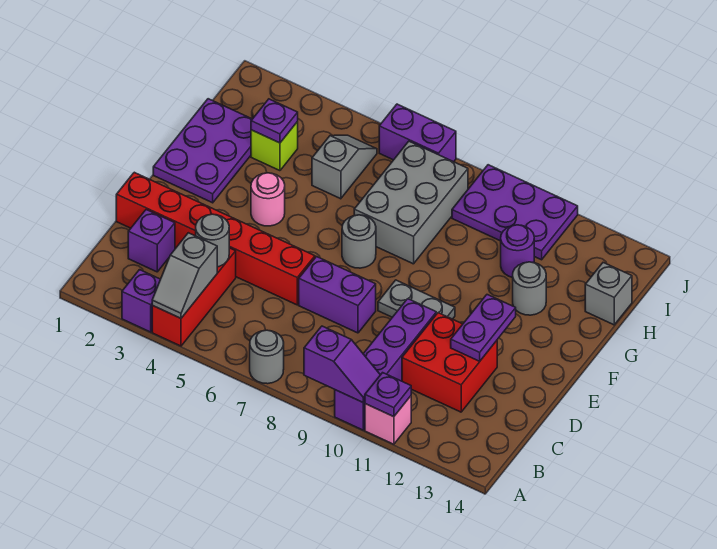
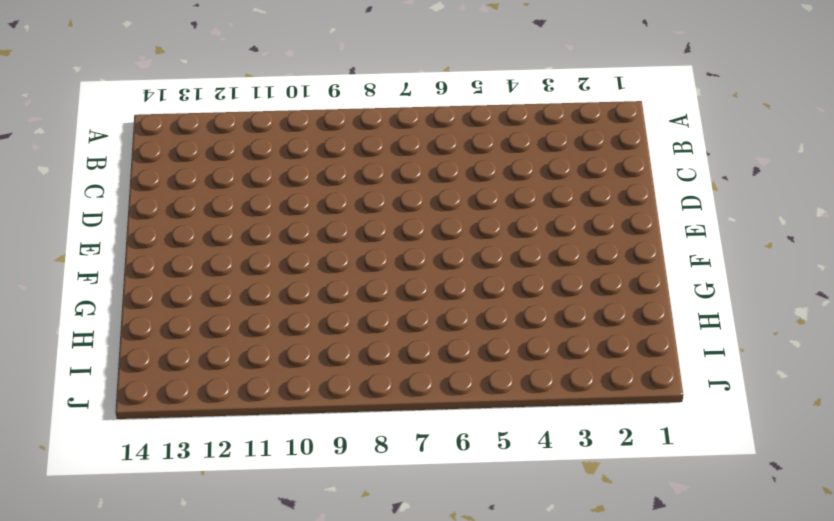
none -> purple 1x1 brick [122,270,160,332]
none -> red 1x3 brick [152,248,236,346]
none -> grey 1x1 round brick [250,330,284,384]

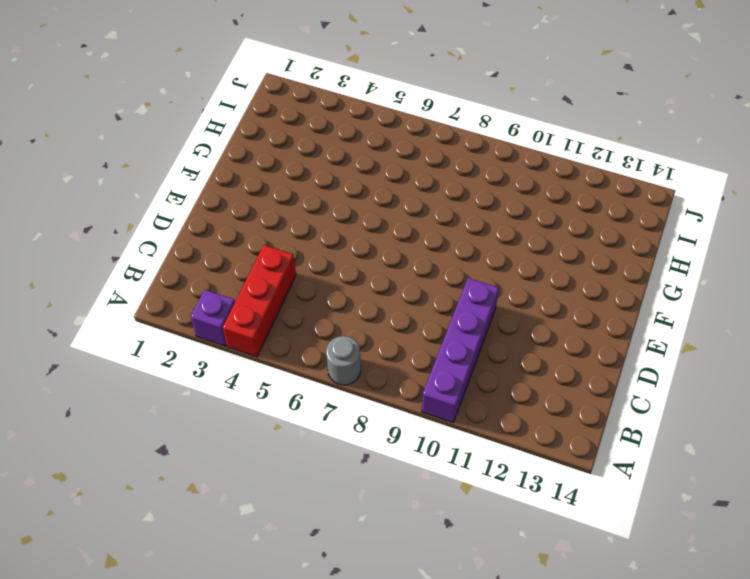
none -> pink 1x1 brick [365,396,411,444]
none -> purple 1x1 brick [128,210,175,272]
none -> red 2x2 brick [402,313,497,412]

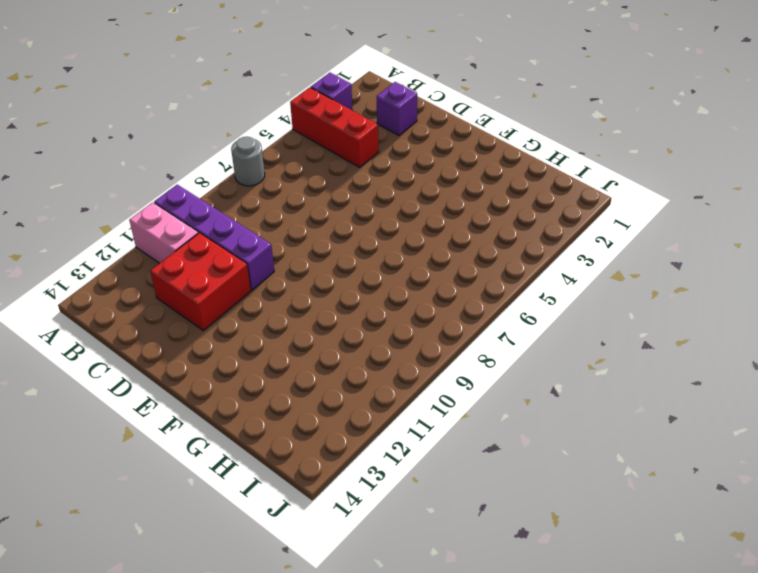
pink 1x2 brick [129,203,198,263] -> pink 1x1 brick [365,396,411,444]
none -> red 1x6 brick [116,172,315,305]
none -> purple 1x2 brick [299,257,376,333]
none -> grey 1x2 plate [378,280,455,319]

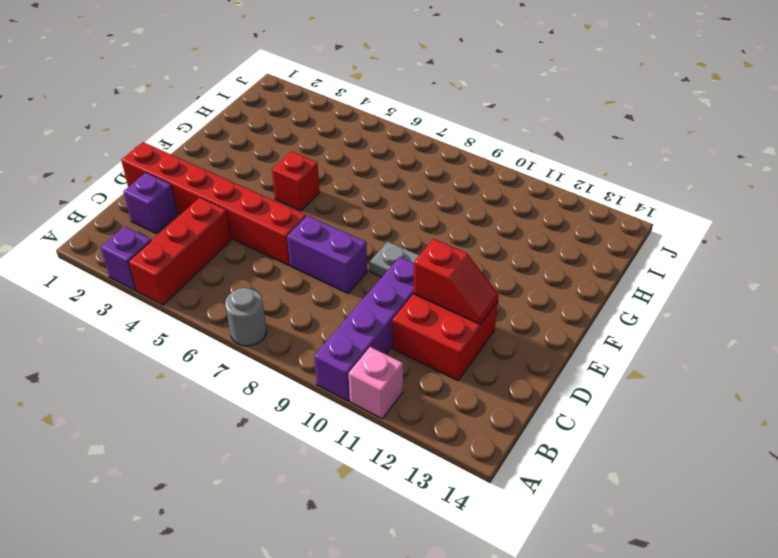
red 1x2 slope [413,239,499,324] -> purple 1x2 plate [451,295,516,361]
red 1x1 brick [272,151,320,211] -> none
none -> purple 2x3 plate [153,99,252,203]
none -> pink 1x1 round brick [251,173,285,226]
none -> grey 1x1 round brick [342,215,376,268]

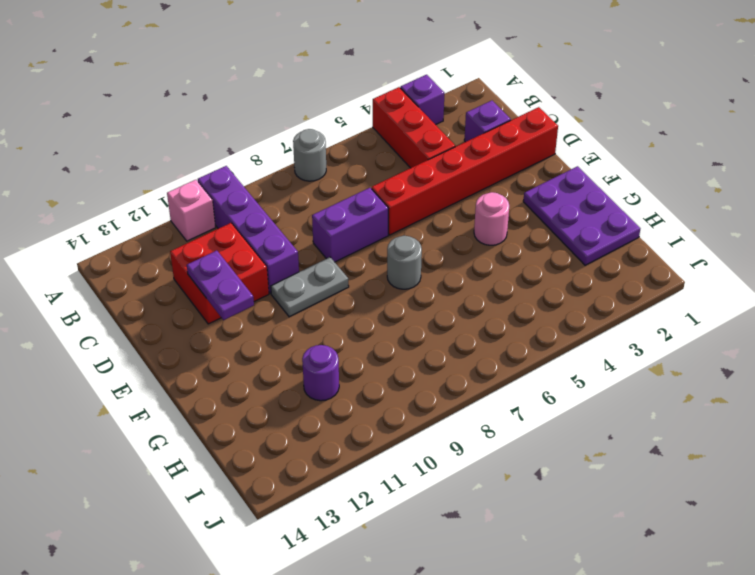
none -> grey 2x3 brick [354,141,468,264]
none -> grey 1x1 round brick [513,262,546,315]
none -> lime 1x1 brick [251,122,298,171]

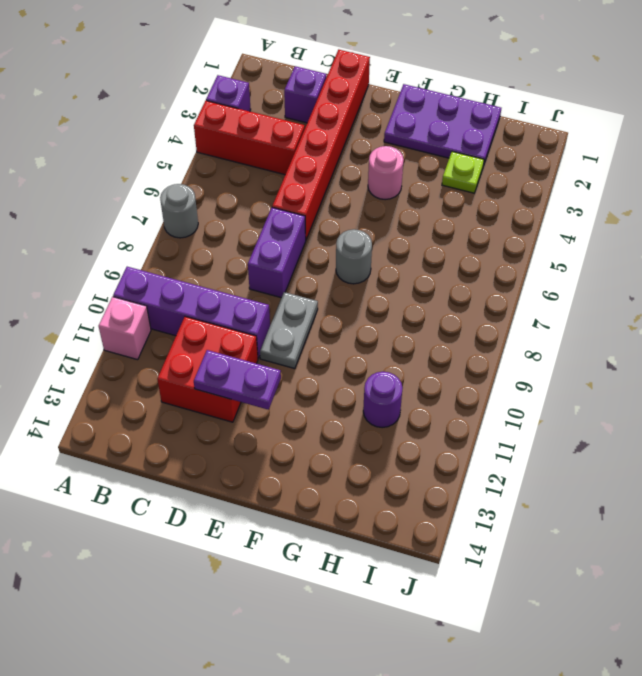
lime 1x1 plate [442,152,484,193] -> lime 1x1 brick [251,122,298,171]
none -> grey 2x3 brick [354,141,468,264]
none -> grey 1x1 round brick [513,262,546,315]
none -> grey 1x2 slope [312,135,377,199]

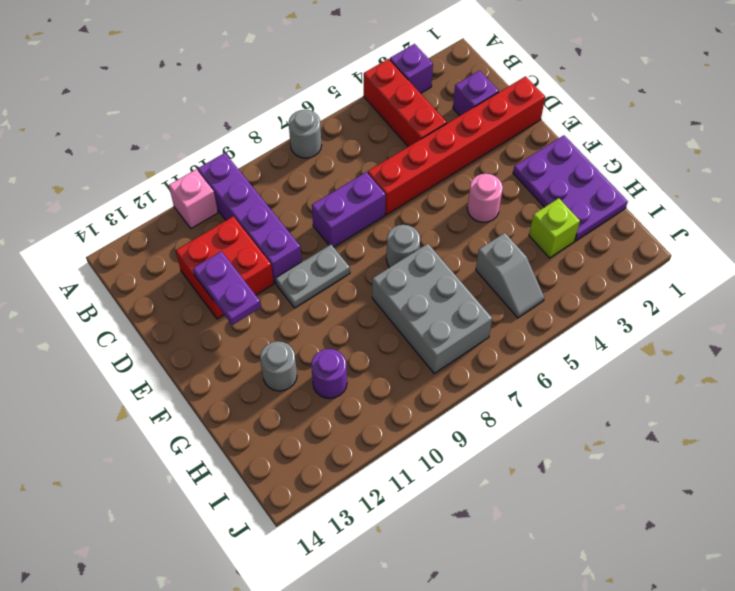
none -> grey 1x1 brick [585,263,632,325]
none -> purple 2x3 plate [452,165,578,260]
none -> purple 1x2 brick [379,104,456,162]

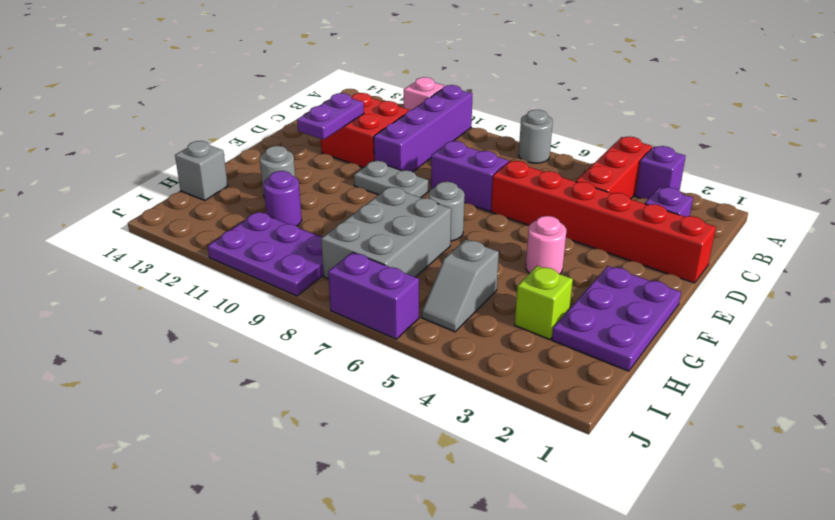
none -> grey 1x2 slope [152,233,217,318]
none -> purple 1x2 slope [304,326,380,403]
none -> purple 1x1 plate [365,373,411,417]

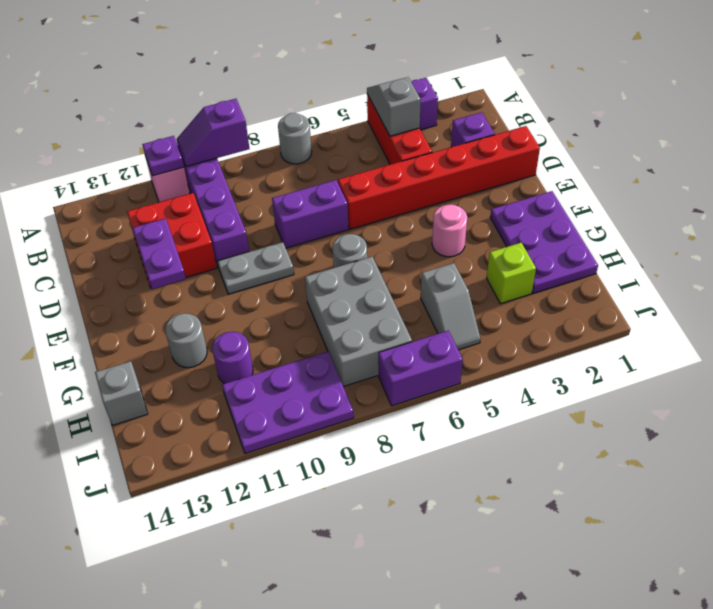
none -> grey 1x1 round brick [196,214,229,267]
none -> purple 1x1 plate [251,99,298,143]

